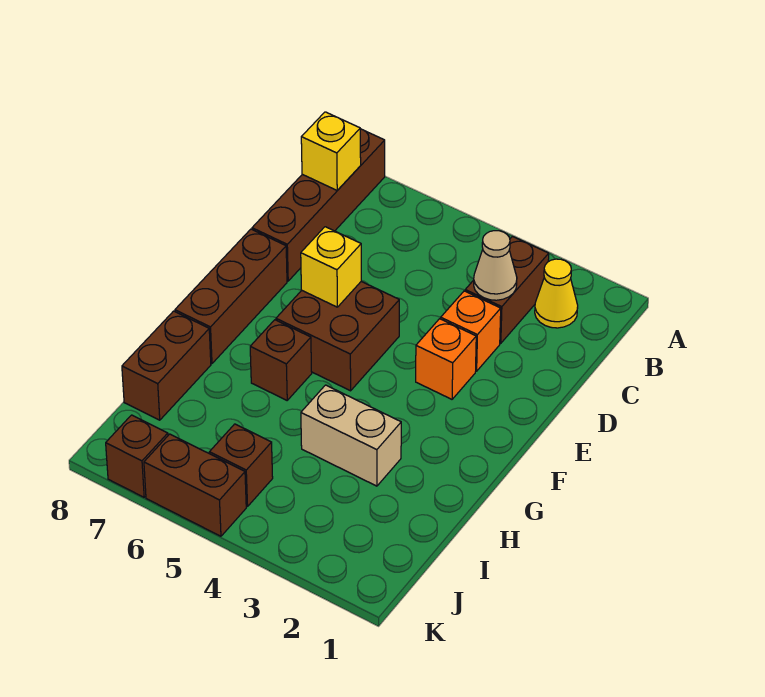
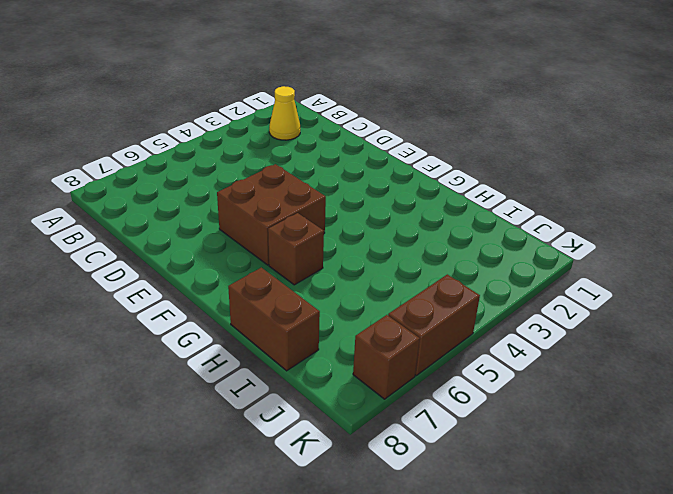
none -> brown 1x4 brick [252,129,385,281]
none -> brown 1x2 brick [465,237,549,343]
none -> orange 1x1 brick [441,291,501,371]

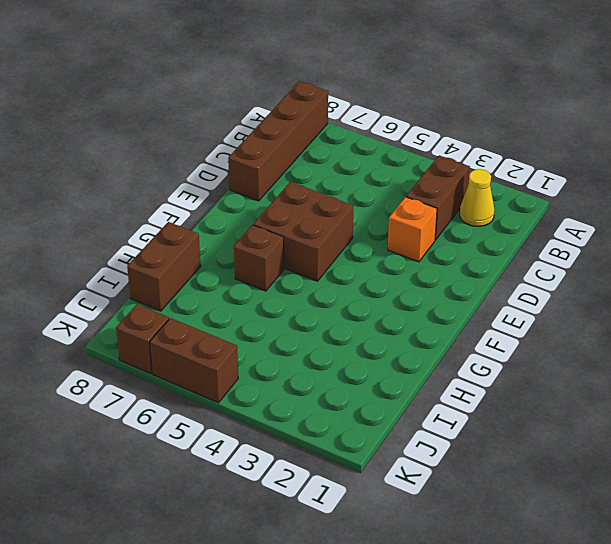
none -> orange 1x1 brick [416,319,476,399]
none -> brown 1x3 brick [175,229,287,364]
none -> tan 1x2 brick [301,385,401,486]

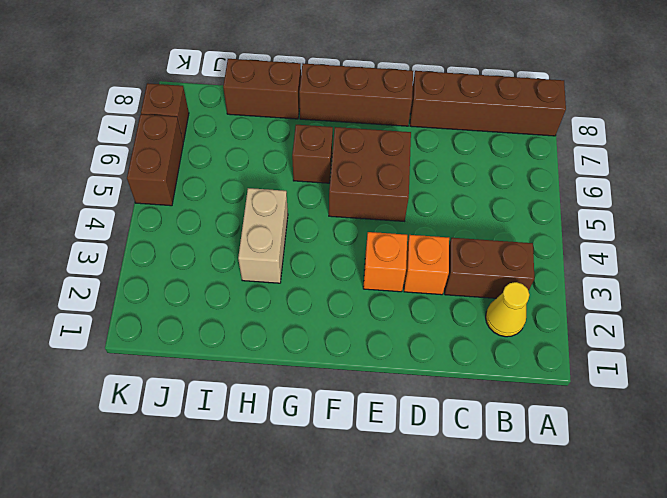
none -> brown 1x1 brick [209,424,273,507]
none -> yellow 1x1 brick [301,112,361,190]
none -> tan 1x1 cone [474,231,517,300]

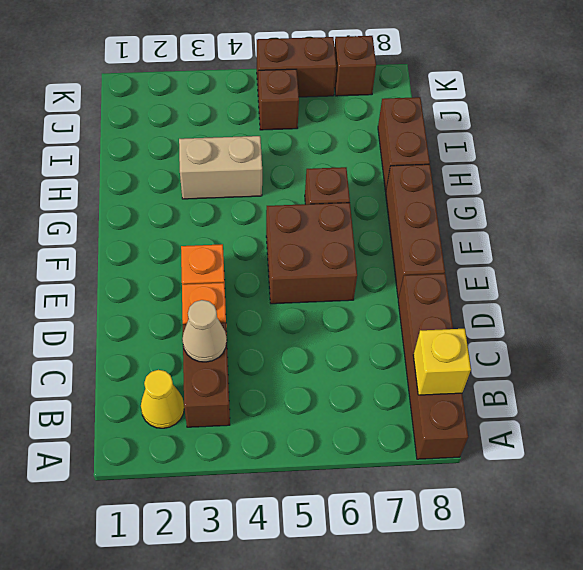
none -> yellow 1x1 brick [301,227,361,307]

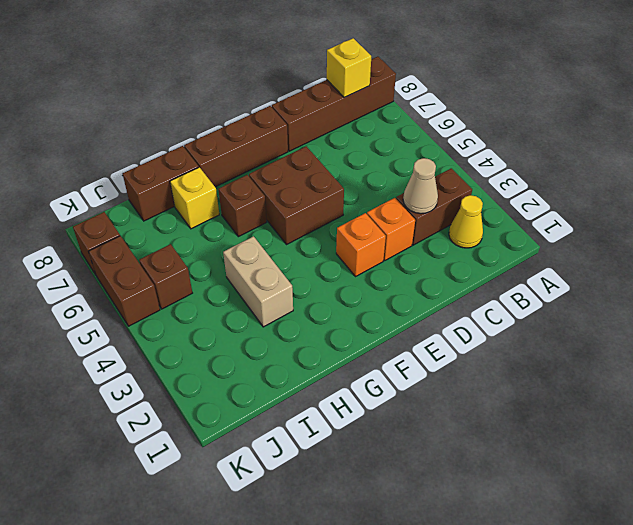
yellow 1x1 brick [170,167,219,229] -> yellow 1x1 brick moved to [301,227,361,307]

